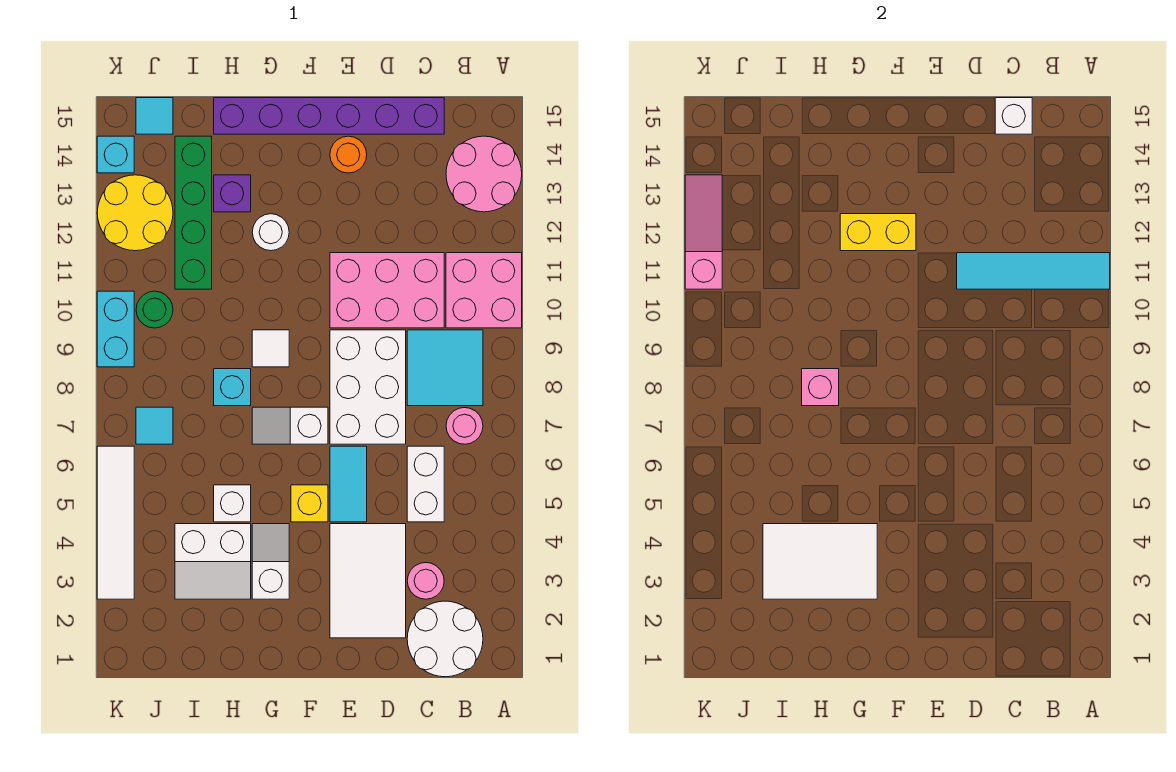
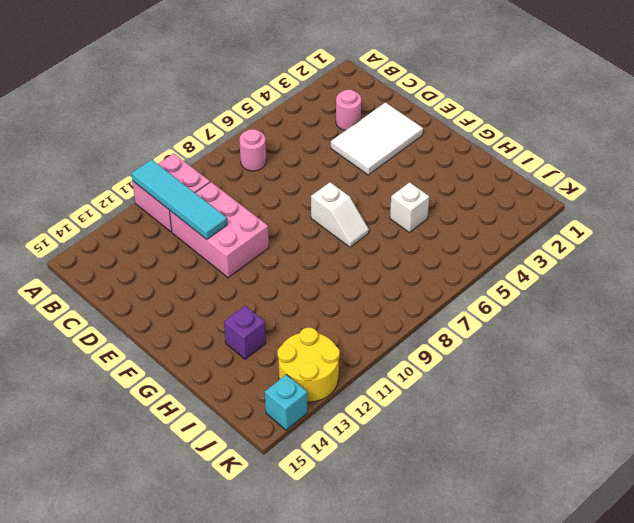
none -> pink 2x2 round brick [446,136,522,212]
none -> white 2x2 round brick [407,601,483,677]
none -> cyan 2x2 tile [407,330,483,406]
none -> white 1x2 brick [407,446,444,522]

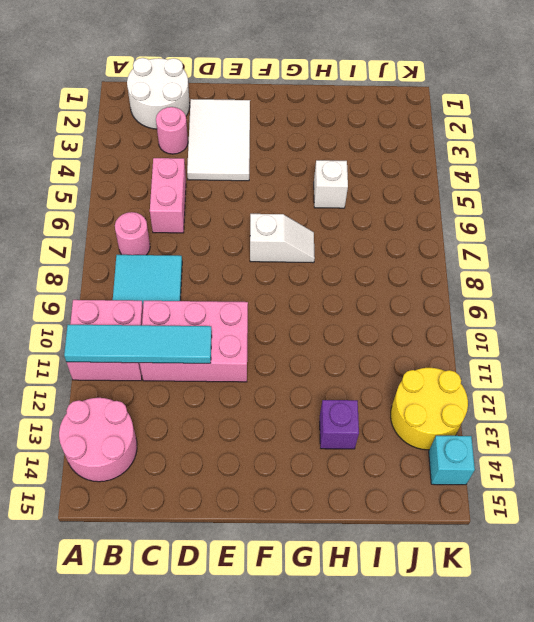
pink 1x2 brick [150,158,186,233] -> white 1x2 brick [407,446,444,522]
none -> purple 1x6 brick [214,98,444,134]
none -> white 2x3 brick [330,330,406,444]
none -> cyan 1x2 tile [330,446,367,522]
none -> orange 1x1 round brick [330,136,367,173]

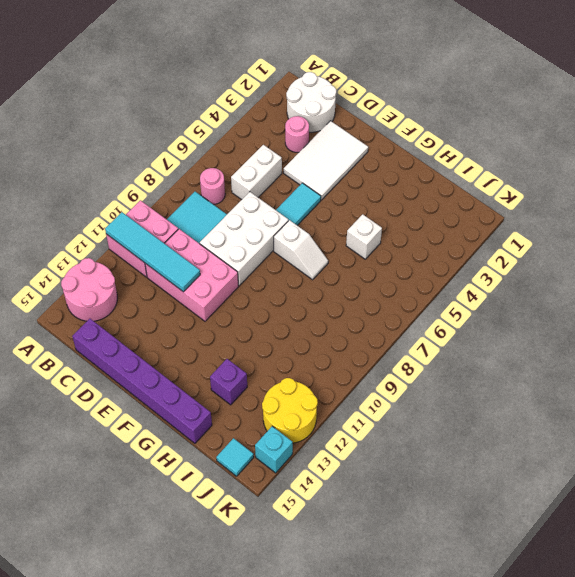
none -> orange 1x1 round brick [330,136,367,173]
none -> yellow 1x1 brick [291,485,328,522]
none -> white 1x2 slope [252,524,289,599]
none -> white 1x1 tile [252,330,289,367]

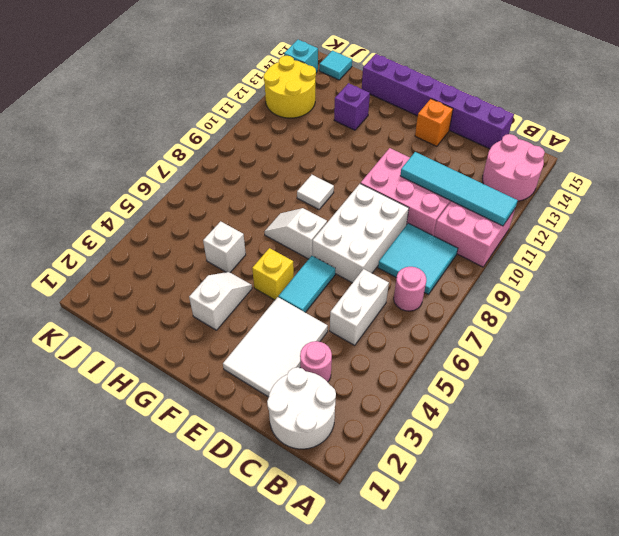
orange 1x1 brick [415,99,453,146] -> orange 1x1 round brick [330,136,367,173]
none -> white 1x1 round brick [252,214,289,251]
none -> white 2x2 slope [175,524,251,599]
none -> cyan 1x1 brick [214,369,251,406]
none -> green 1x4 brick [175,136,212,289]

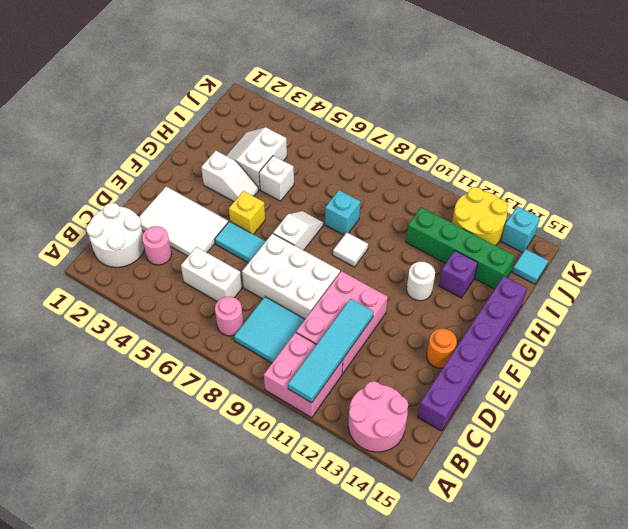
none -> cyan 1x1 tile [136,407,173,444]
none -> green 1x1 round brick [136,291,173,328]
none -> white 1x4 tile [97,446,134,599]
none -> cyan 1x2 brick [97,291,134,367]

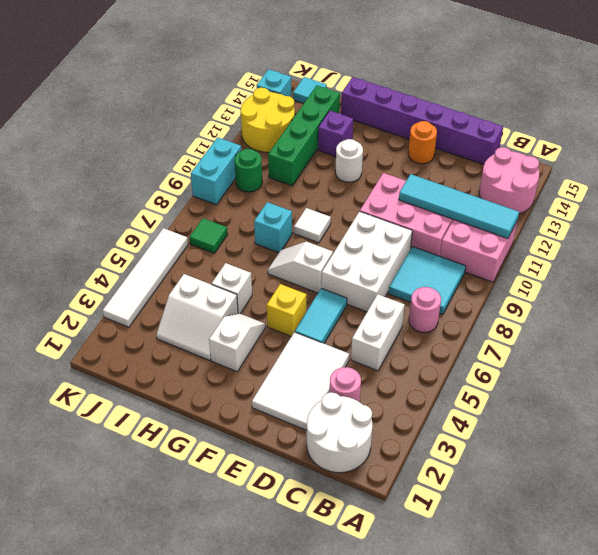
green 1x1 tile [189,218,228,253] -> cyan 1x1 tile [136,407,173,444]
none -> white 1x1 brick [995,98,1032,134]
none -> yellow 1x2 brick [840,214,916,251]
none -> white 2x3 tile [763,524,877,599]
none -> pink 1x1 brick [802,369,839,406]

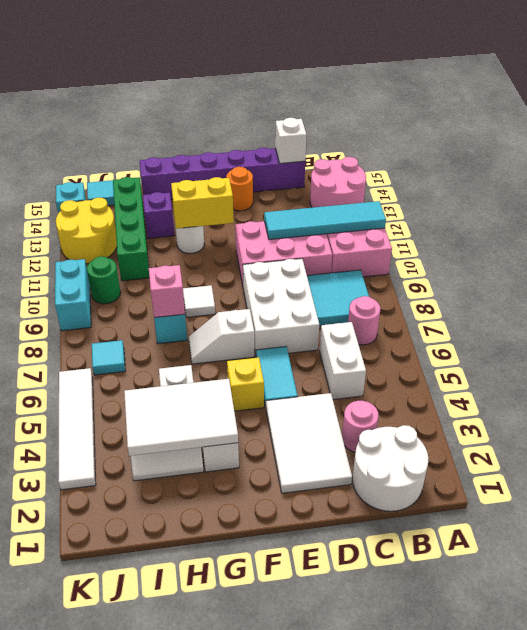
none -> pink 1x3 slope [685,175,722,289]

